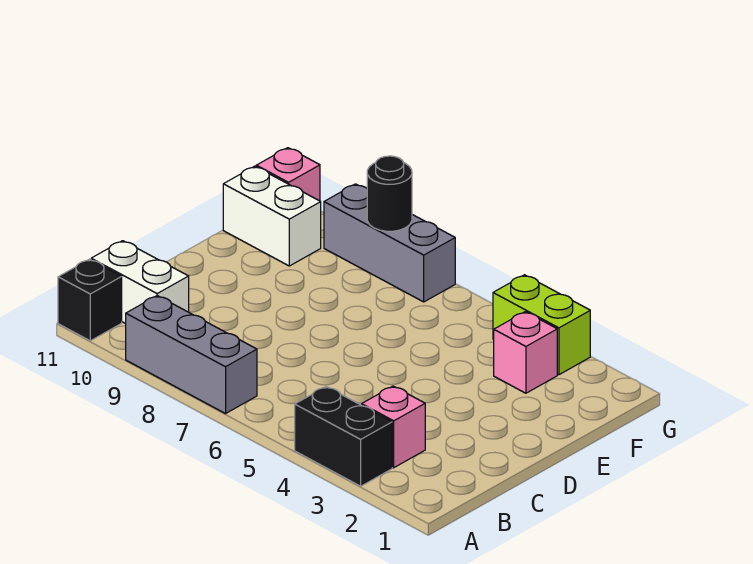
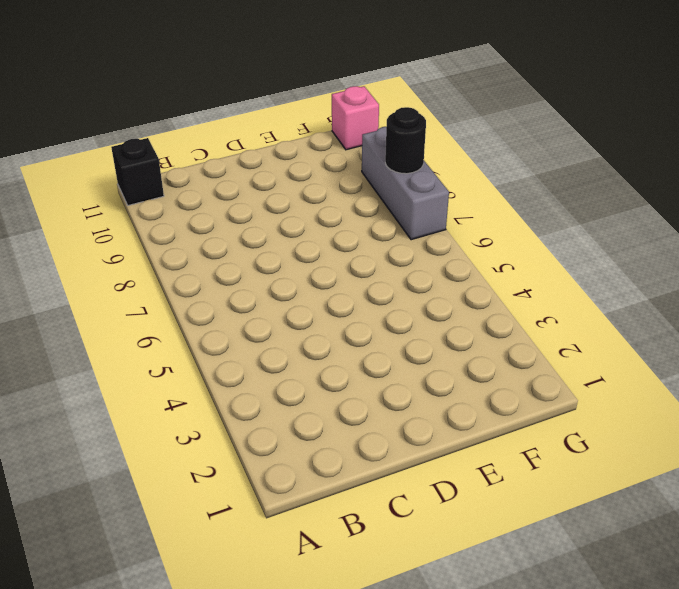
none -> black 1x2 brick [295,387,392,486]
none -> grey 1x3 brick [126,296,257,414]

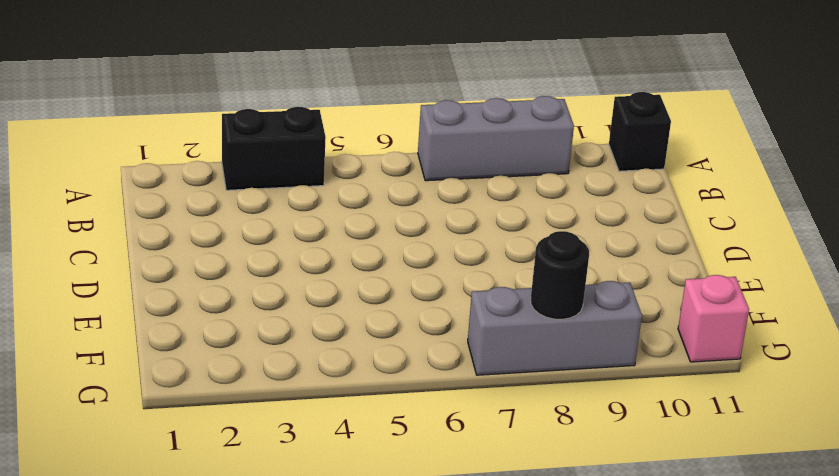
none -> pink 1x1 brick [362,386,425,468]
none -> white 1x2 brick [91,241,189,324]

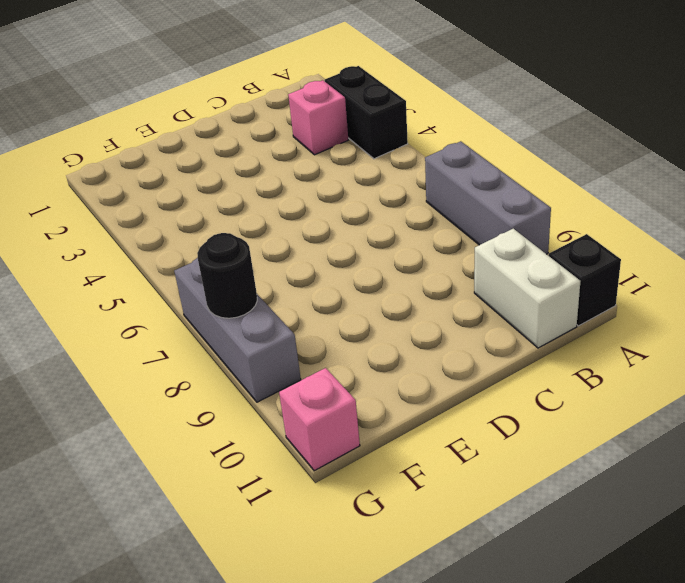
none -> pink 1x1 brick [494,312,557,393]
none -> white 1x2 brick [223,166,321,266]

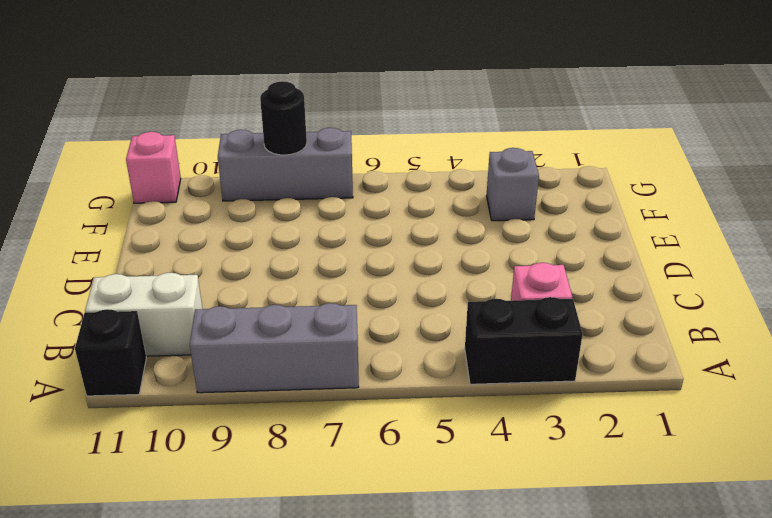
grey 1x1 brick [486,148,539,221] -> pink 1x1 brick [494,312,557,393]
none -> white 1x2 brick [223,166,321,266]
none -> lime 1x2 brick [493,275,590,375]

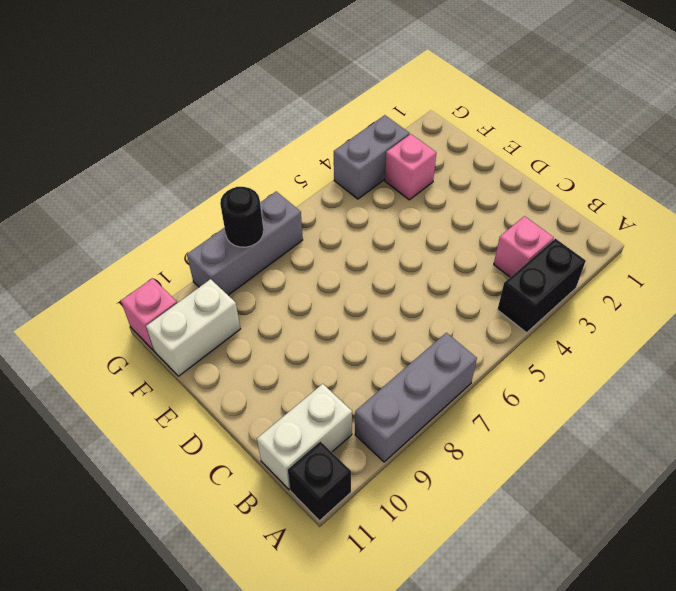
grey 1x2 brick [334,115,410,199] -> lime 1x2 brick [493,275,590,375]

